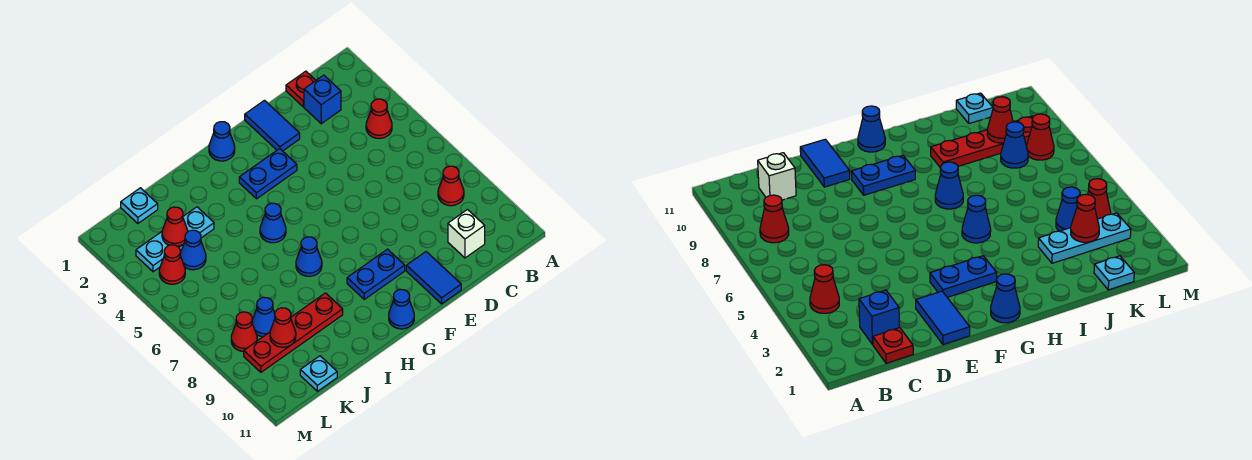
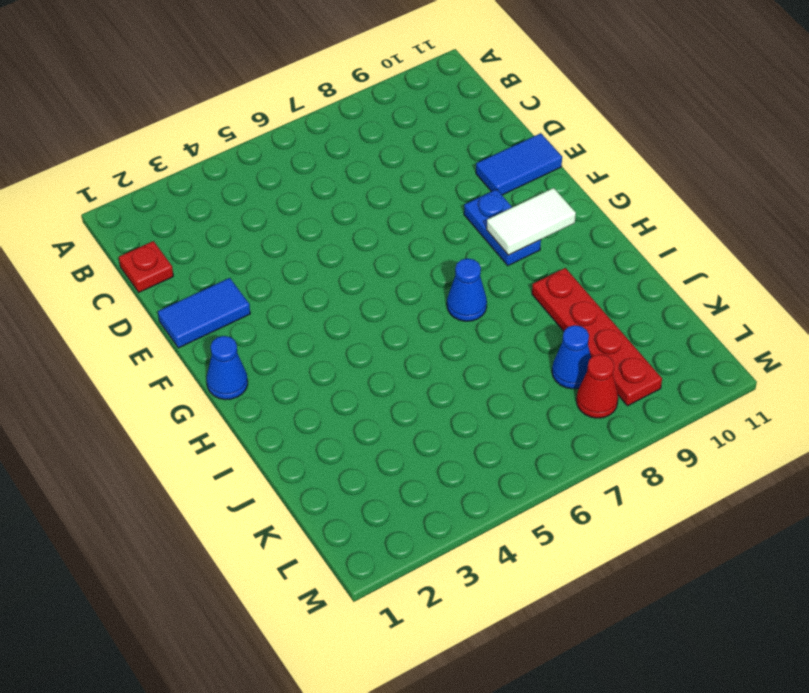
white 1x2 tile [487,188,576,255] -> none
none -> red 1x1 cone [366,99,392,138]
none -> red 1x1 cone [438,166,464,206]
none -> blue 1x1 brick [304,75,341,124]

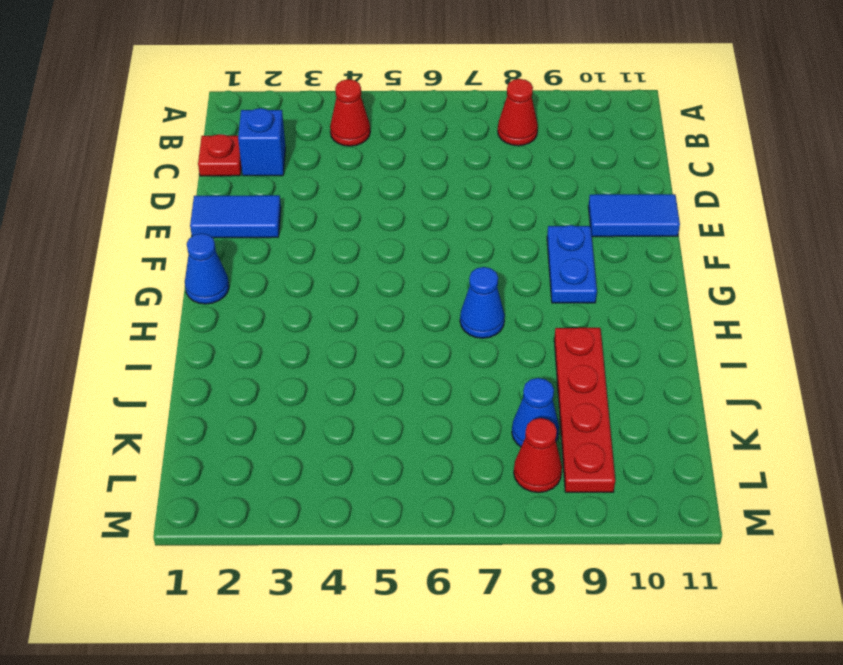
none -> white 1x1 brick [448,210,485,258]
none -> blue 1x2 plate [239,149,297,199]
none -> blue 1x1 cone [389,289,414,329]

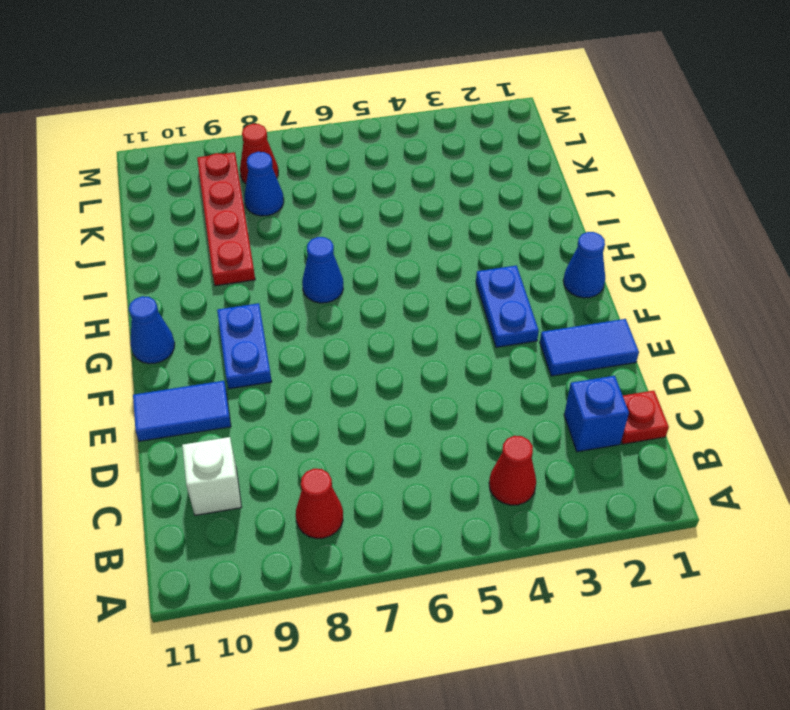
none -> blue 1x1 cone [260,203,286,243]
none -> cyan 1x3 plate [136,207,214,272]
none -> cyan 1x1 plate [121,188,158,223]

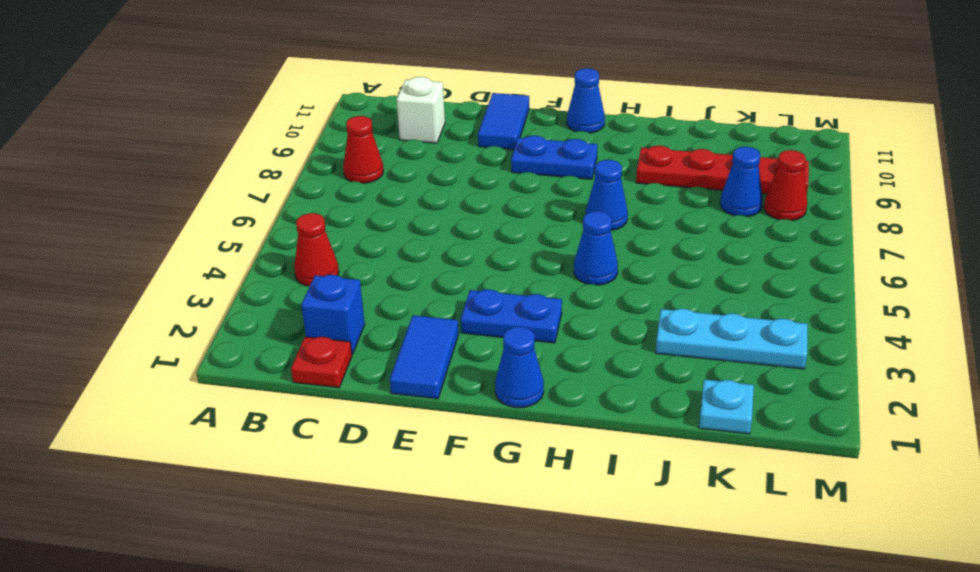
none -> blue 1x1 cone [180,230,206,270]
none -> cyan 1x1 plate [300,356,337,391]
none -> red 1x1 cone [159,245,185,284]

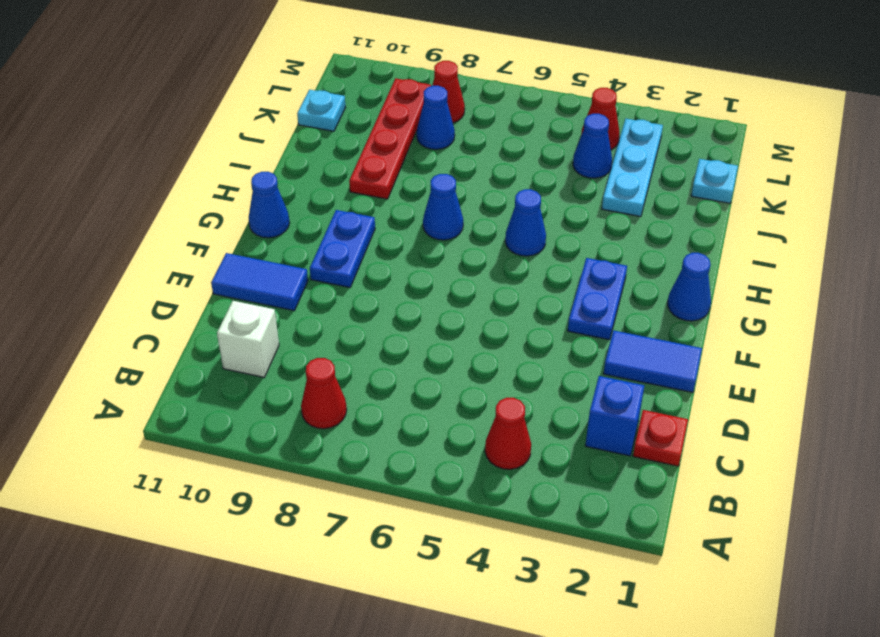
none -> red 1x1 cone [162,207,188,246]
none -> red 1x1 cone [270,308,296,347]

